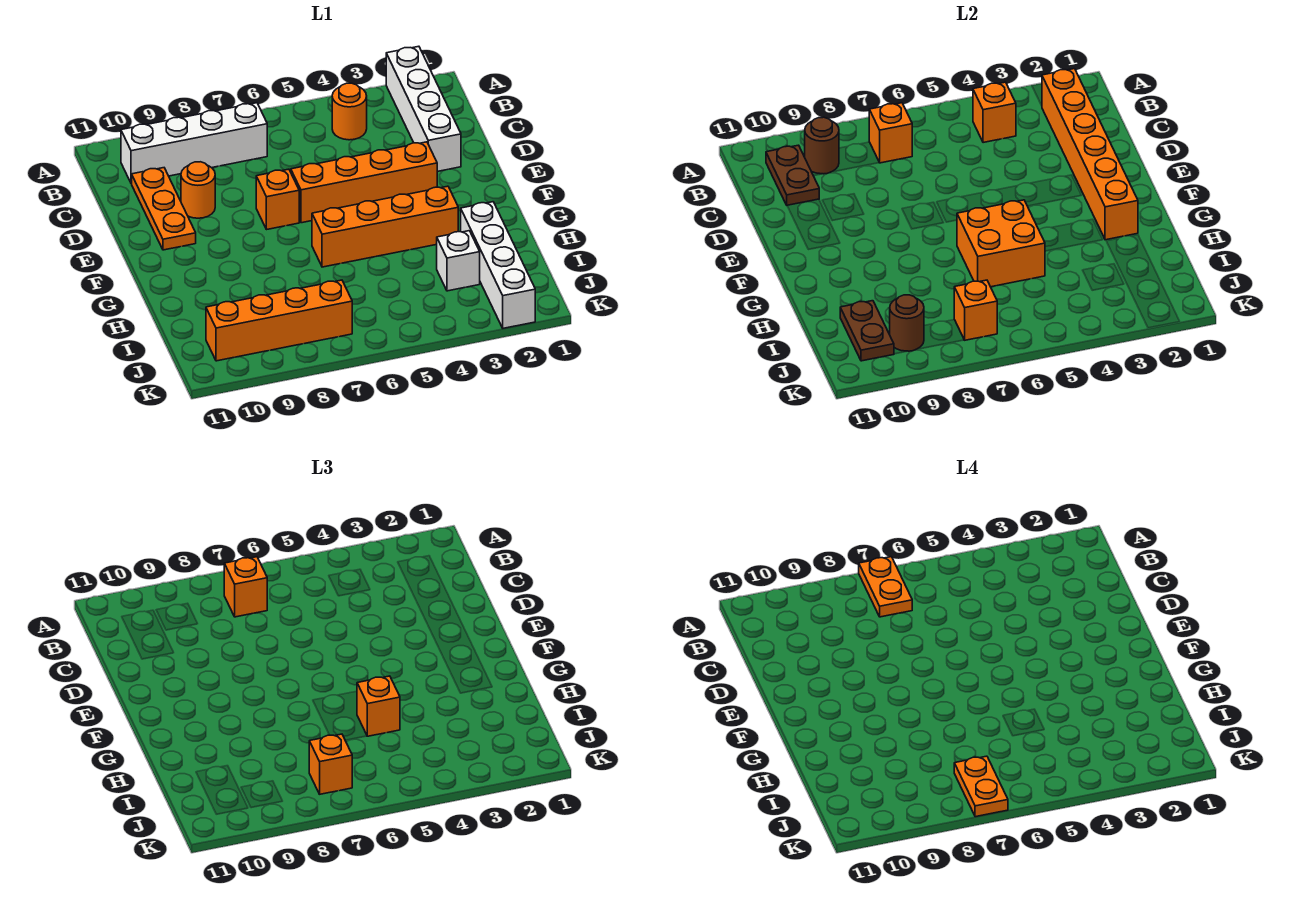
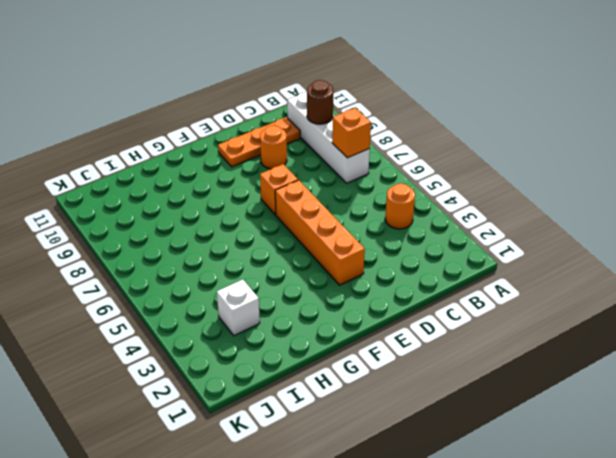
none -> white 1x4 brick [386,46,461,172]
none -> orange 1x4 brick [312,186,458,267]
none -> white 1x4 brick [461,202,535,328]

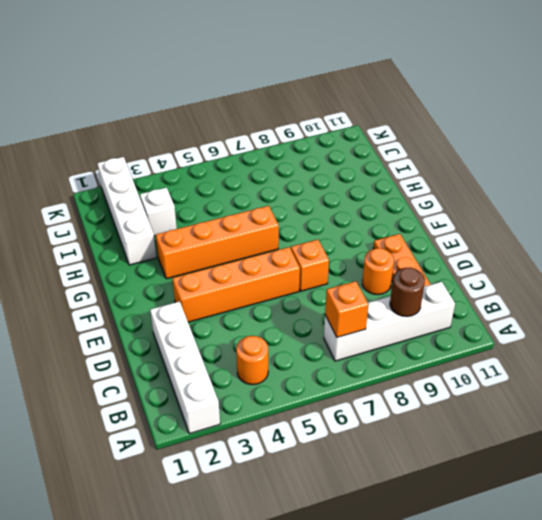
none -> orange 1x4 brick [206,280,352,361]
none -> orange 1x6 brick [1042,69,1138,240]
none -> orange 1x1 brick [973,82,1016,143]

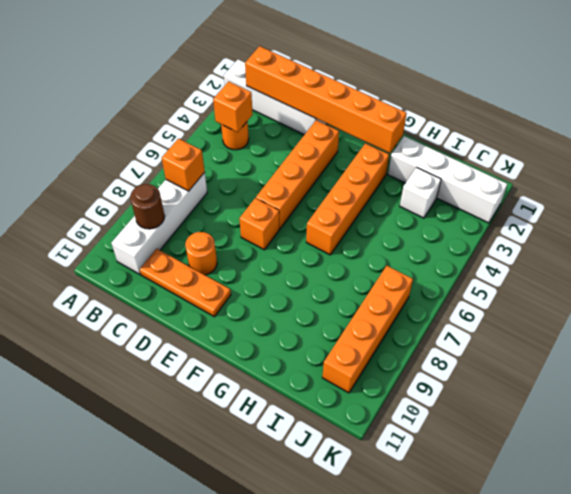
none -> brown 1x2 plate [766,145,819,205]
none -> orange 2x2 brick [957,200,1045,287]
none -> brown 1x2 plate [840,301,894,361]

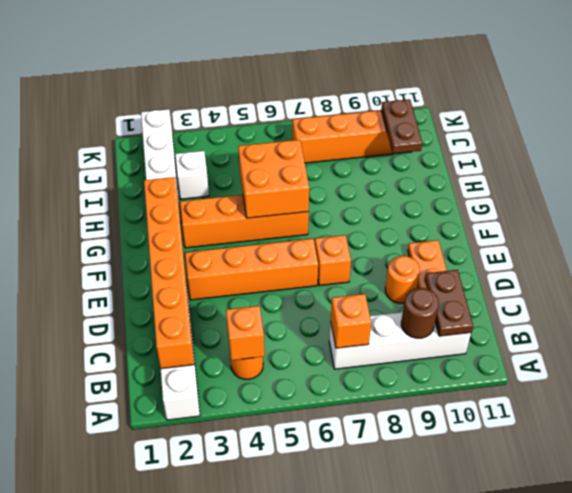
none -> orange 1x1 brick [954,280,997,340]
none -> brown 1x1 round brick [890,295,924,351]
none -> orange 1x1 brick [224,557,267,617]

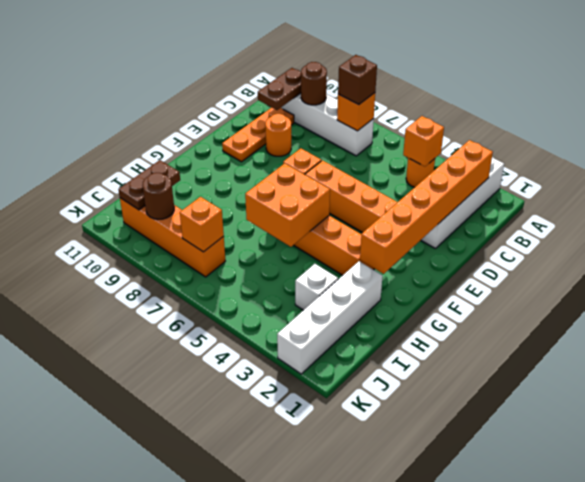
brown 1x1 brick [338,55,377,105] -> orange 1x1 brick [224,557,267,617]
none -> orange 1x1 brick [357,676,400,736]
none -> orange 1x1 brick [309,734,352,794]
none -> orange 1x2 plate [859,557,912,617]

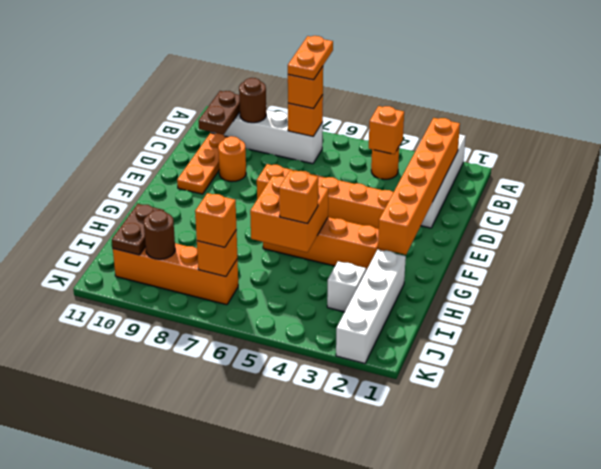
none -> orange 1x2 plate [954,756,1008,817]

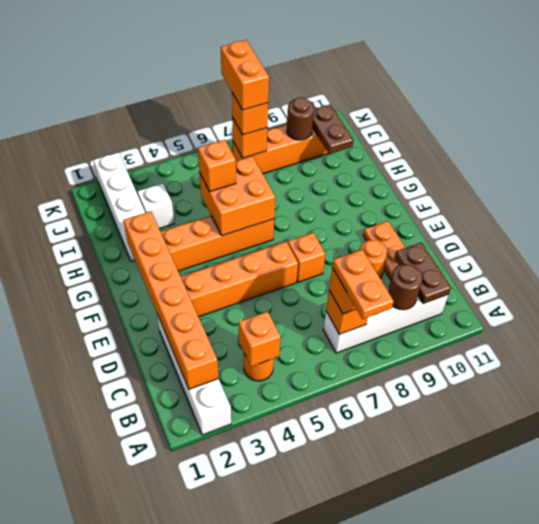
orange 1x2 brick [221,40,269,110] -> orange 1x2 plate [954,756,1008,817]

